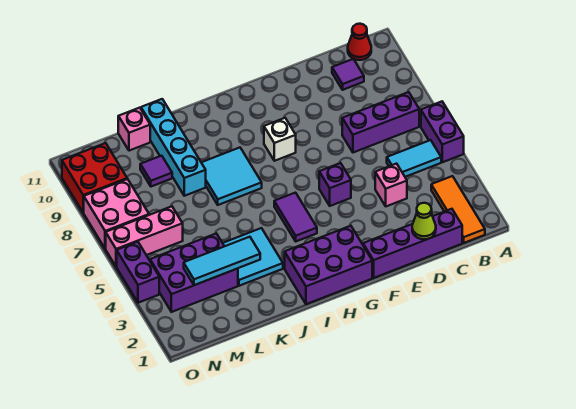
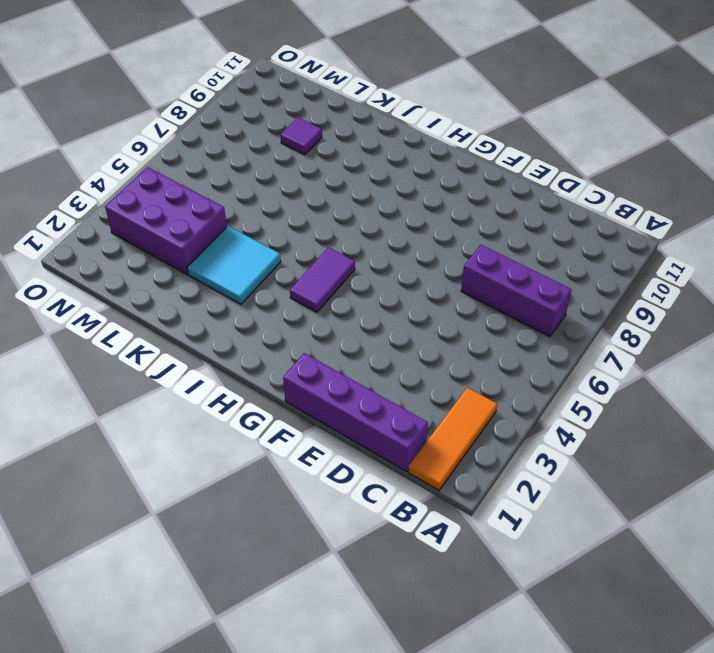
none -> purple 1x2 brick [421,102,464,162]
none -> cyan 1x2 tile [387,140,441,177]
none -> red 1x1 cone [348,24,371,60]

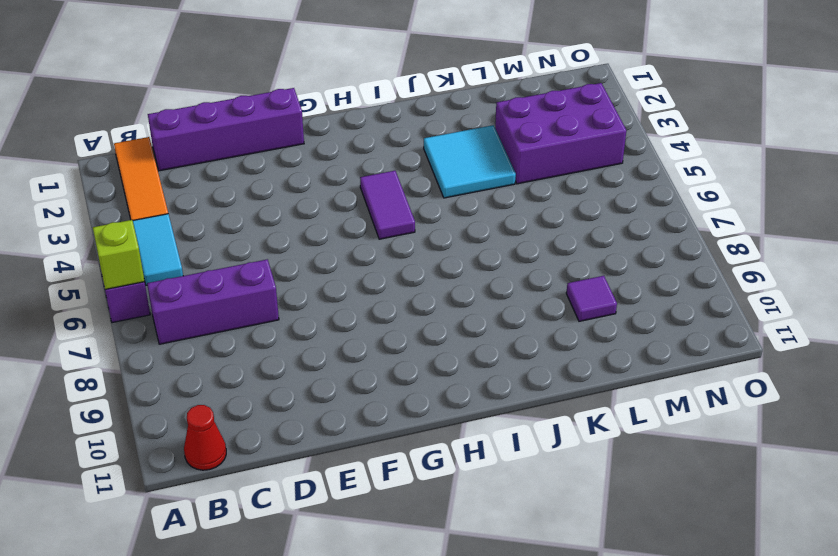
lime 1x1 brick [93,220,145,290] -> none
cyan 1x2 tile [133,214,183,285] -> cyan 1x2 tile turned to [387,140,441,177]
none -> purple 1x1 tile [332,59,364,90]
none -> pink 1x1 brick [375,164,407,206]
none -> purple 1x1 brick [319,163,351,206]

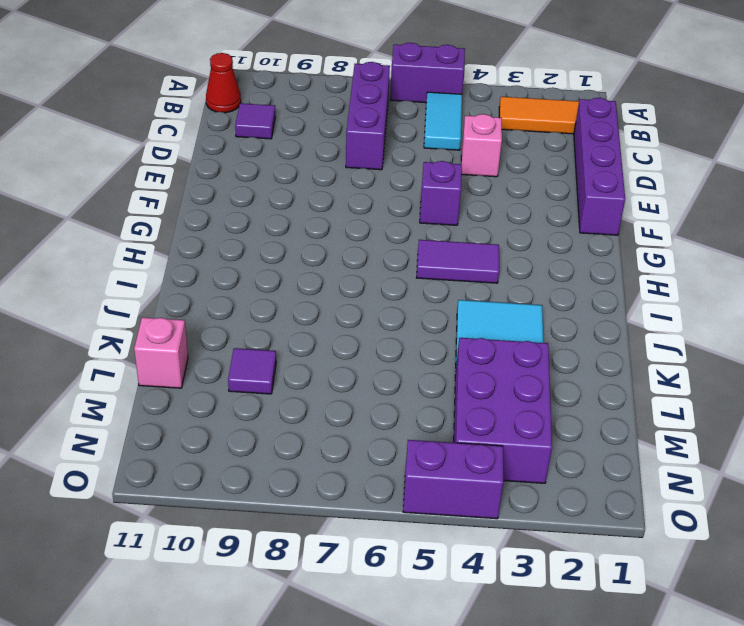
none -> purple 2x3 brick [285,226,372,304]
none -> white 1x1 brick [264,118,296,161]
none -> cyan 2x2 tile [201,148,262,205]

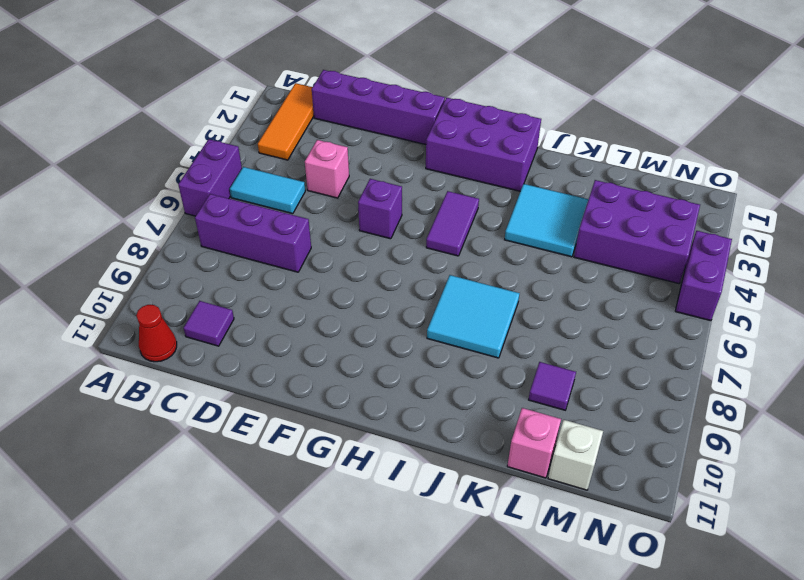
white 1x1 brick [548,420,603,490] -> white 1x1 brick moved to [264,118,296,161]
none -> cyan 1x4 brick [141,99,206,196]
none -> pink 1x3 brick [106,206,183,267]
none -> pink 2x2 brick [84,179,149,249]

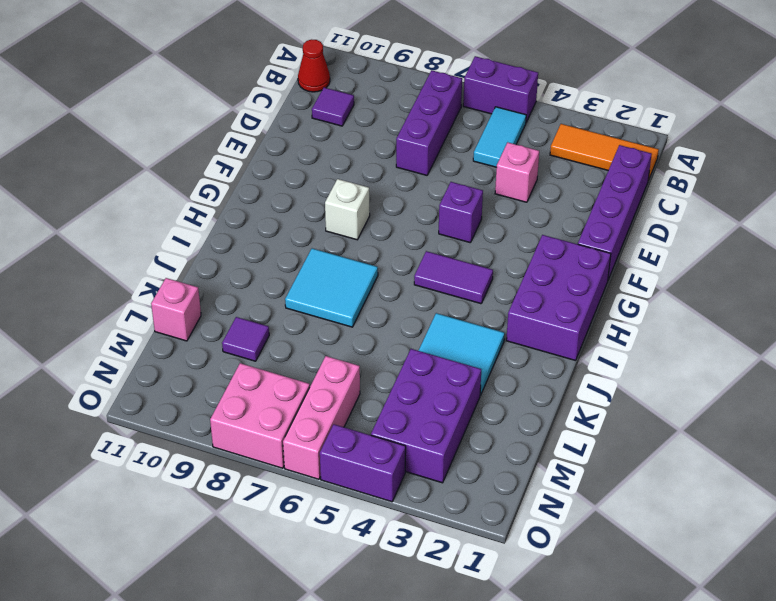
none -> cyan 1x4 brick [141,99,206,196]
none -> red 2x2 brick [62,143,127,213]
none -> lime 1x1 cone [412,203,436,239]

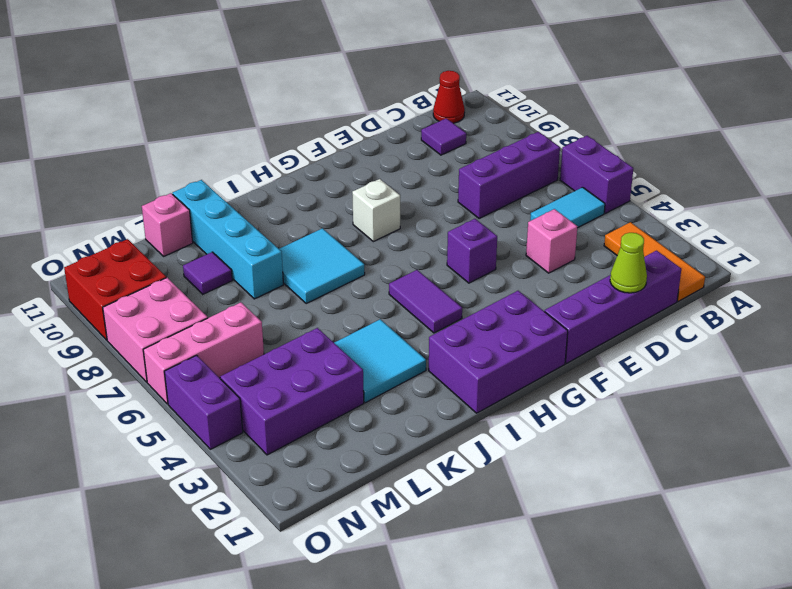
none -> cyan 1x3 tile [184,237,260,285]

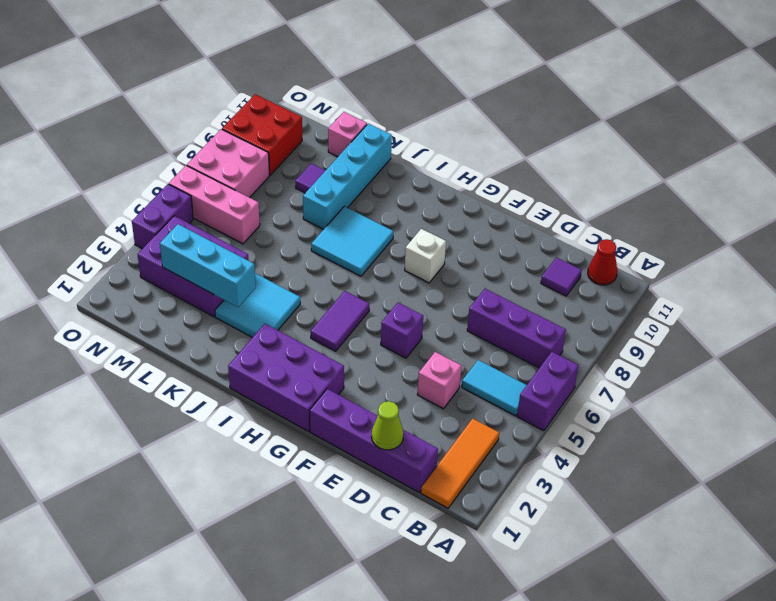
cyan 1x3 brick [160,224,256,307] -> cyan 1x3 tile [184,237,260,285]

